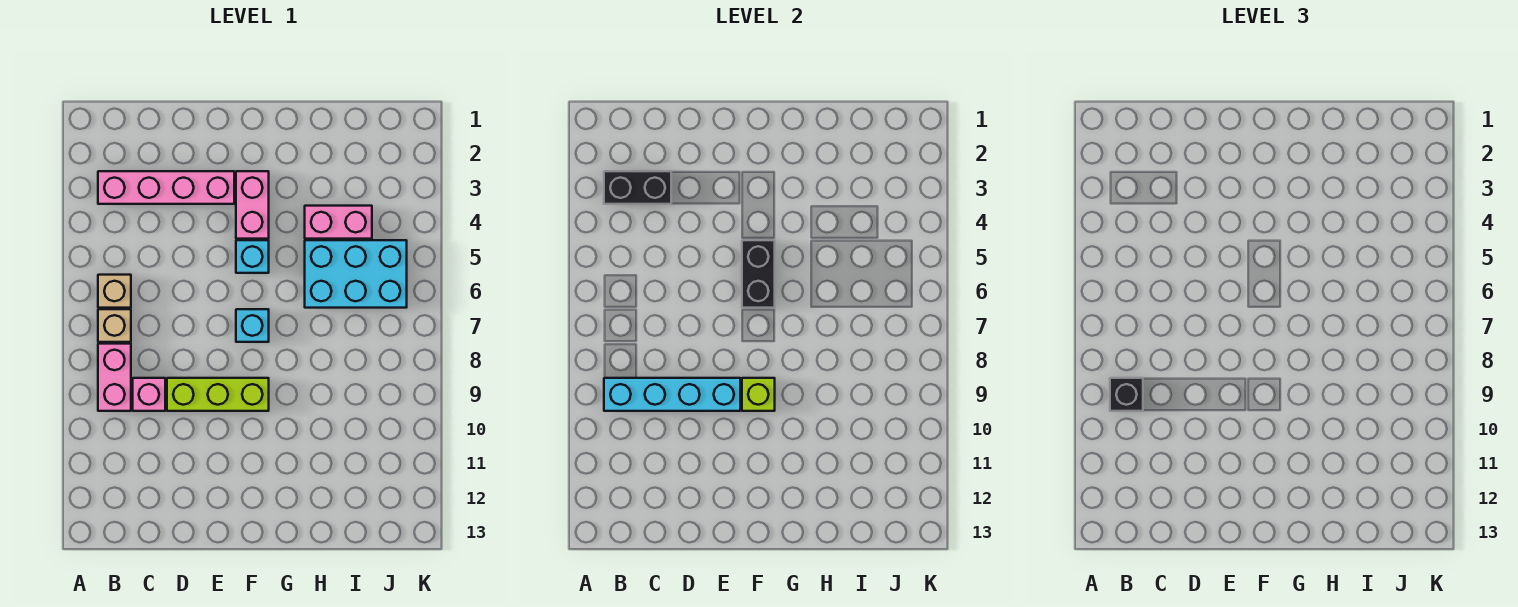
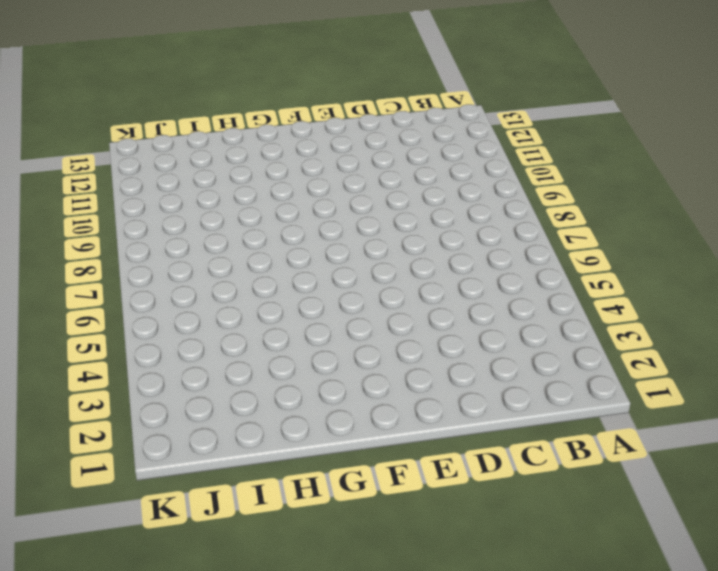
none -> pink 1x4 brick [98,171,234,204]
none -> tan 1x1 brick [98,275,131,308]
none -> tan 1x1 brick [98,309,131,342]

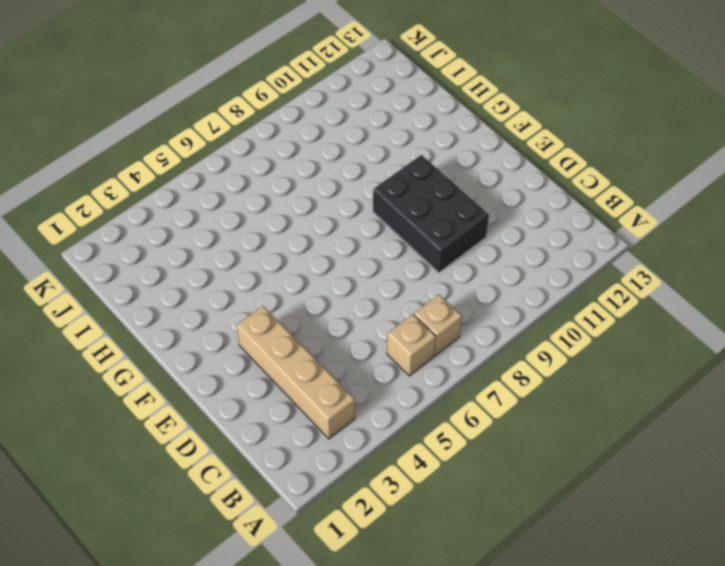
tan 1x4 brick [237,306,355,439] -> pink 1x4 brick [98,171,234,204]
black 2x3 brick [373,155,489,273] -> lime 1x3 brick [167,378,269,411]
none -> pink 1x2 brick [98,344,131,411]
none -> pink 1x1 brick [133,378,165,411]
none -> pink 1x2 brick [236,171,269,239]

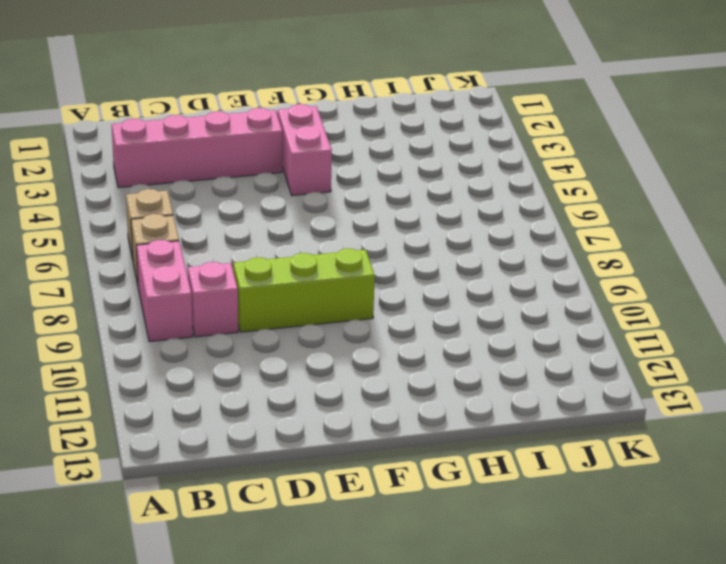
none -> cyan 1x1 brick [236,240,269,273]
none -> cyan 1x1 brick [236,309,269,342]
none -> pink 1x2 brick [305,206,372,239]

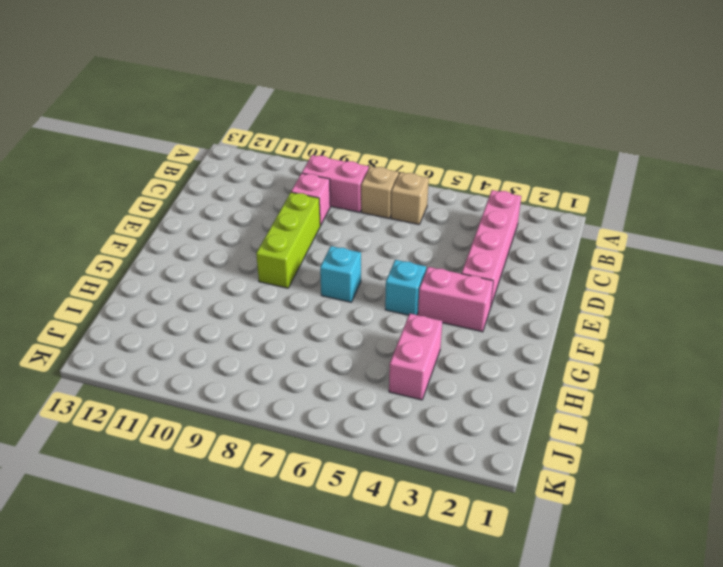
none -> cyan 2x3 brick [305,240,407,308]
none -> black 1x2 brick [604,171,671,204]
none -> cyan 1x4 brick [604,378,740,411]

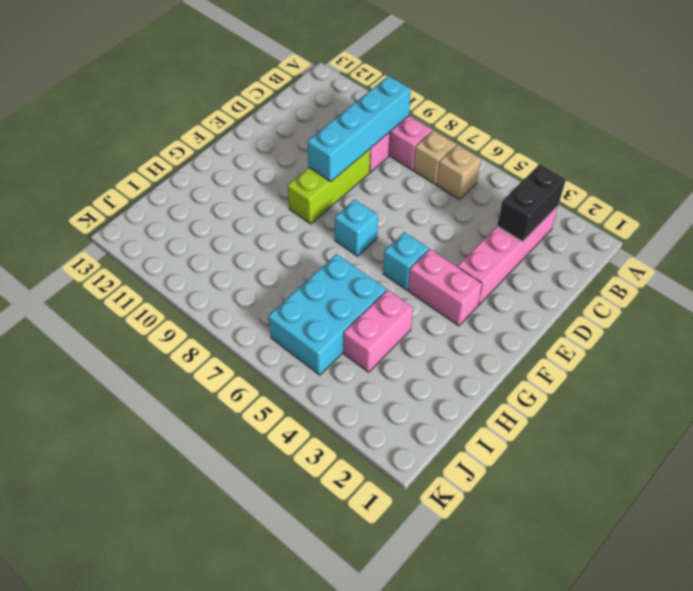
none -> black 1x2 brick [742,240,775,308]
none -> lime 1x1 brick [742,378,775,411]
none -> black 1x1 brick [1110,378,1143,411]

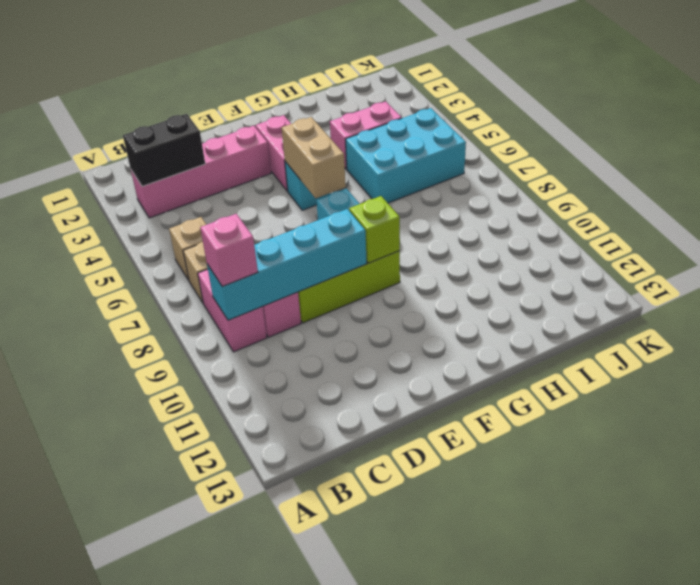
pink 1x1 brick [200,214,258,286] -> black 1x1 brick [1110,378,1143,411]
tan 1x2 brick [281,117,346,198] -> black 1x2 brick [742,240,775,308]

